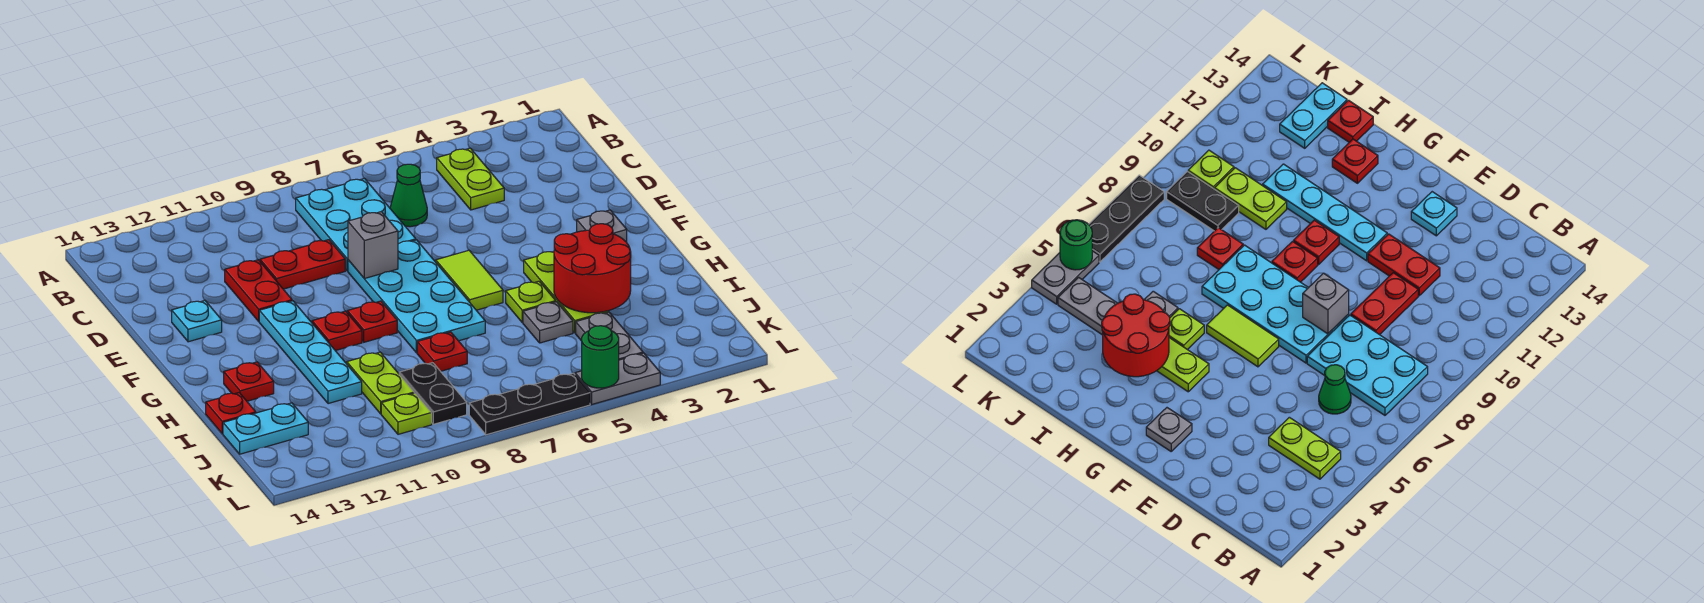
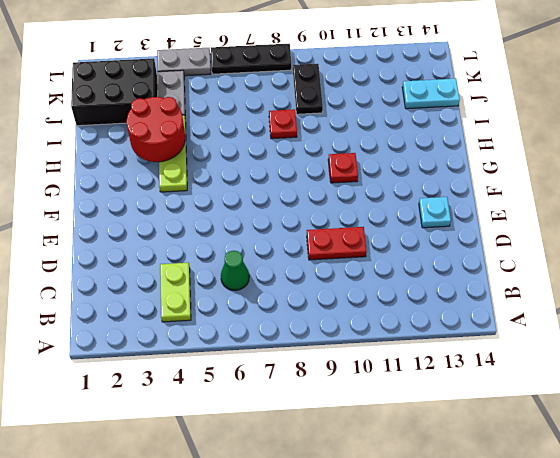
black 2x3 brick [71,58,158,126] -> none
none -> cyan 2x3 plate [296,178,416,271]
none -> red 1x2 plate [225,260,292,321]
none -> cyan 2x4 plate [348,240,485,353]

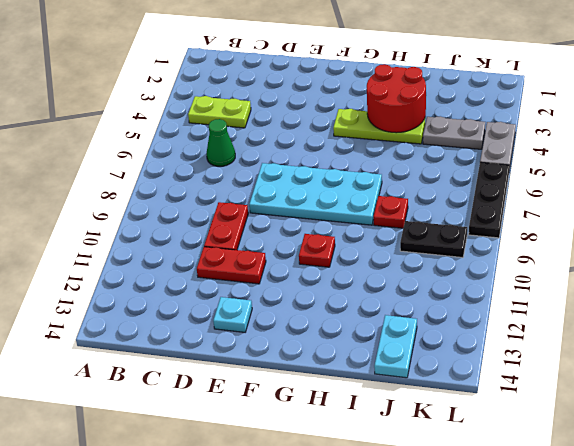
none -> cyan 2x3 plate [296,178,416,271]
none -> grey 1x1 plate [577,210,627,242]
none -> lime 1x2 tile [436,250,503,310]

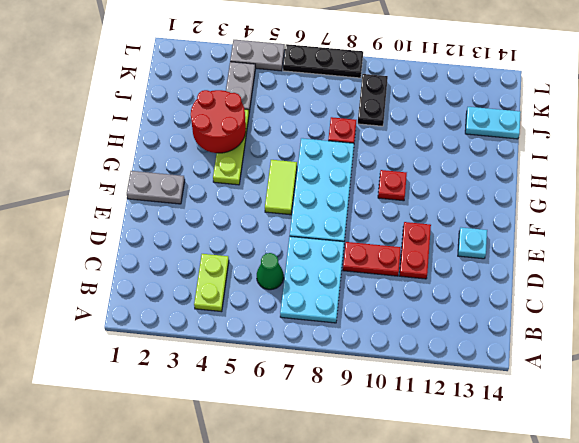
grey 1x2 plate [127,171,185,204] -> grey 1x1 plate [577,210,627,242]
none -> cyan 1x4 plate [259,301,362,404]
none -> red 1x1 plate [347,301,397,342]
none -> lime 1x1 plate [506,281,556,322]

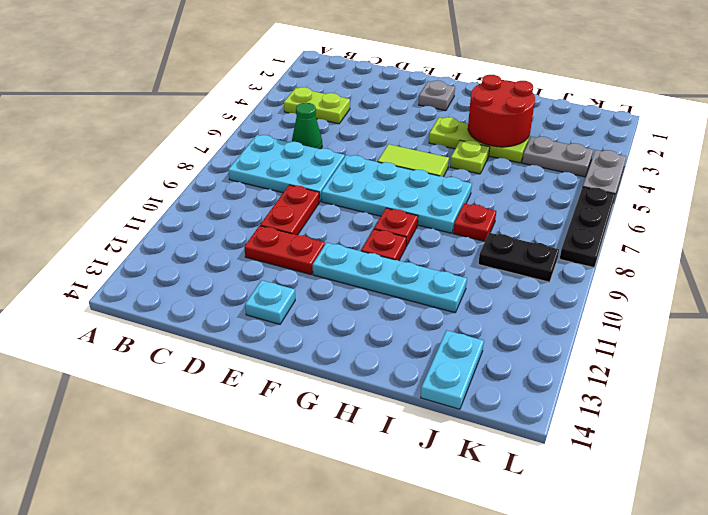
none -> red 1x1 plate [224,362,274,401]
none -> grey 1x1 plate [523,302,573,343]
none -> lime 1x2 plate [347,352,414,414]

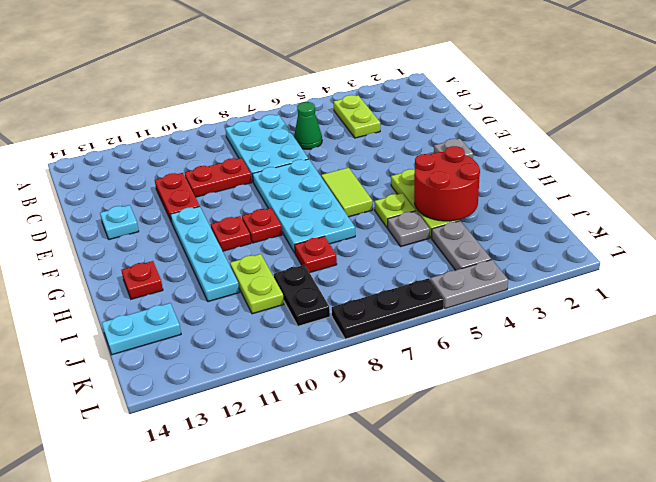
none -> red 1x1 plate [206,393,256,434]
none -> lime 1x1 plate [381,393,432,434]
none -> grey 1x1 brick [348,212,398,279]

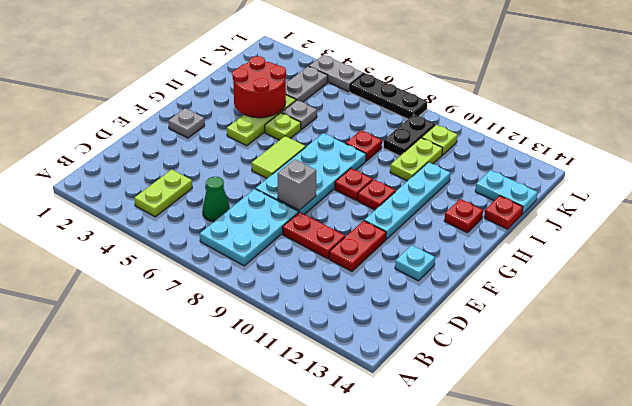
none -> green 1x1 round brick [582,326,619,388]

